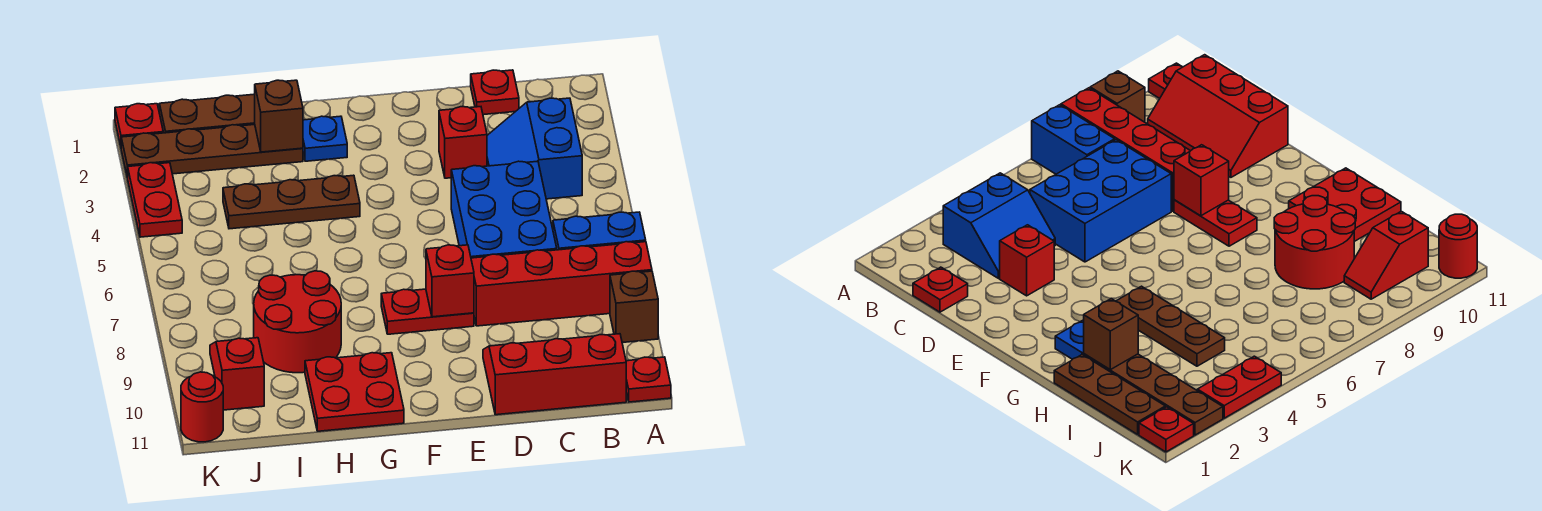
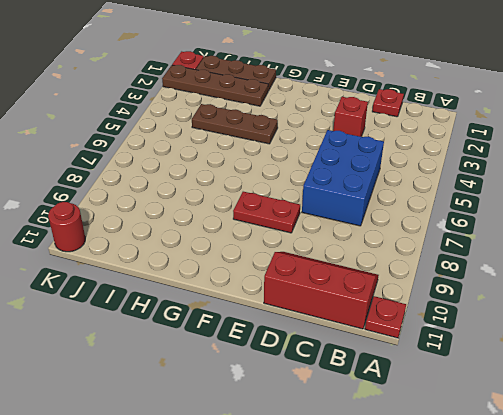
none -> blue 1x2 brick [553,212,646,250]
none -> red 1x4 brick [471,242,652,326]
none -> brown 1x1 brick [610,271,658,343]

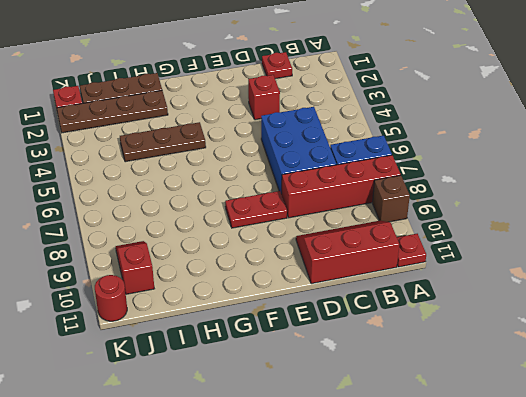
none -> blue 2x2 slope [487,98,582,199]
none -> blue 1x1 plate [303,116,347,161]
none -> red 2x2 plate [305,353,404,431]

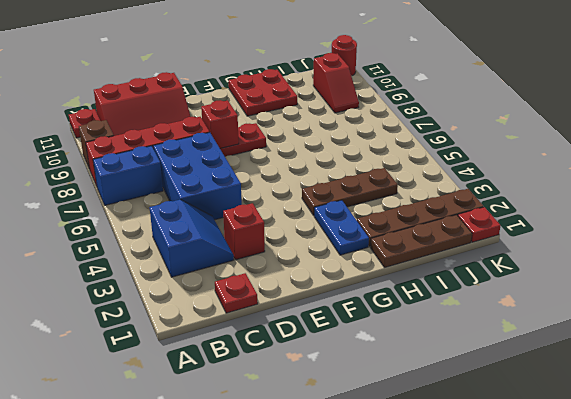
blue 1x2 plate [314,200,369,255] -> blue 1x1 plate [303,116,347,161]
none -> red 2x2 round brick [254,271,341,373]
none -> red 1x2 plate [128,163,182,237]
none -> brown 1x1 brick [255,80,303,152]

